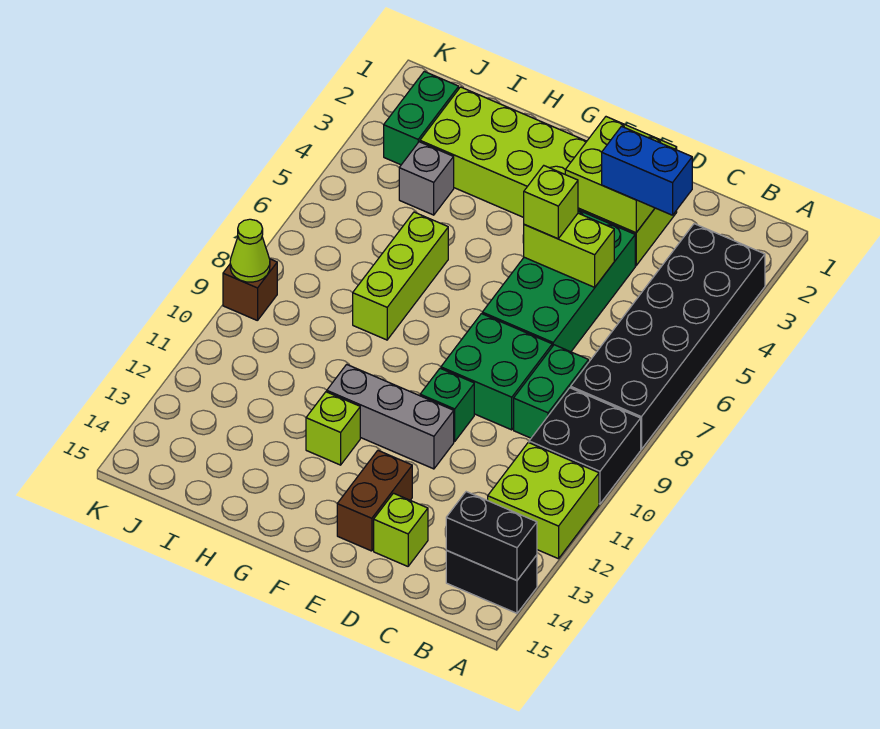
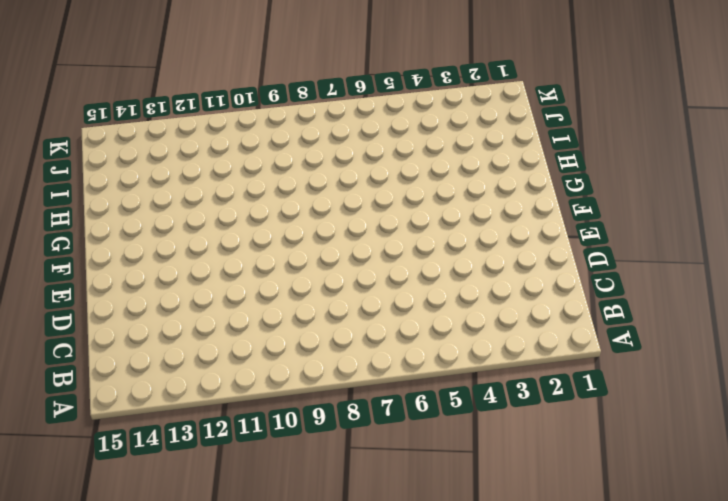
none -> black 2x6 brick [571,224,765,449]
none -> black 2x2 brick [529,388,641,504]
none -> lime 2x2 brick [488,442,599,559]

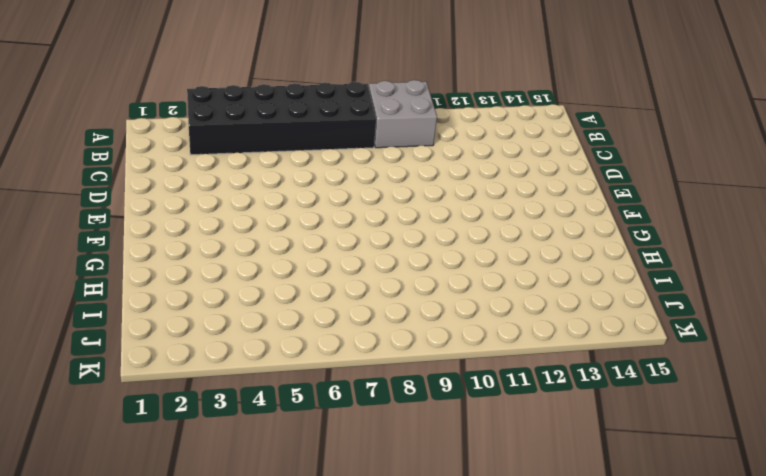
grey 2x2 brick [369,80,437,148] -> black 2x2 brick [529,388,641,504]
none -> lime 2x2 brick [488,442,599,559]
none -> black 1x2 brick [446,550,537,613]
none -> green 1x2 brick [514,345,589,438]

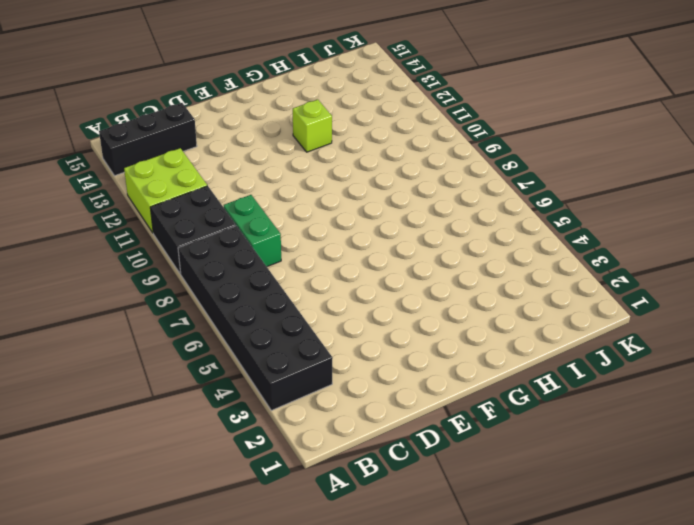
black 1x3 brick [99,103,197,176] -> black 1x2 brick [446,550,537,613]
none -> lime 2x6 brick [420,87,677,266]
none -> green 2x4 brick [482,210,635,352]
none -> green 2x2 brick [441,314,552,430]

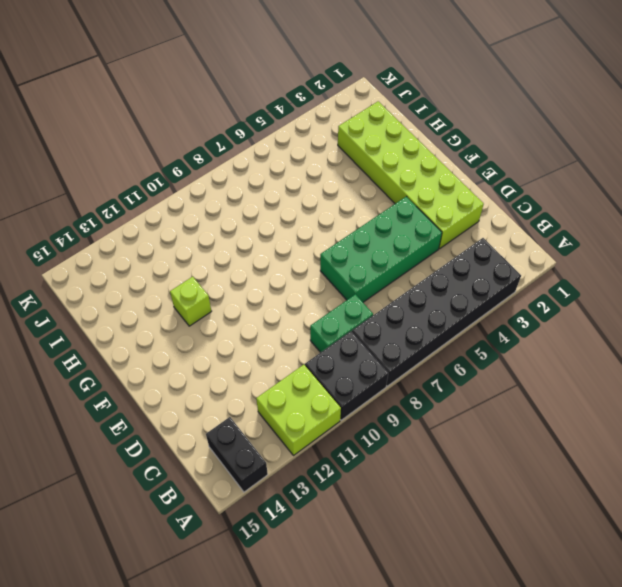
none -> green 2x2 brick [441,314,552,430]
none -> lime 1x1 brick [374,493,428,566]
none -> green 1x1 brick [420,368,474,441]

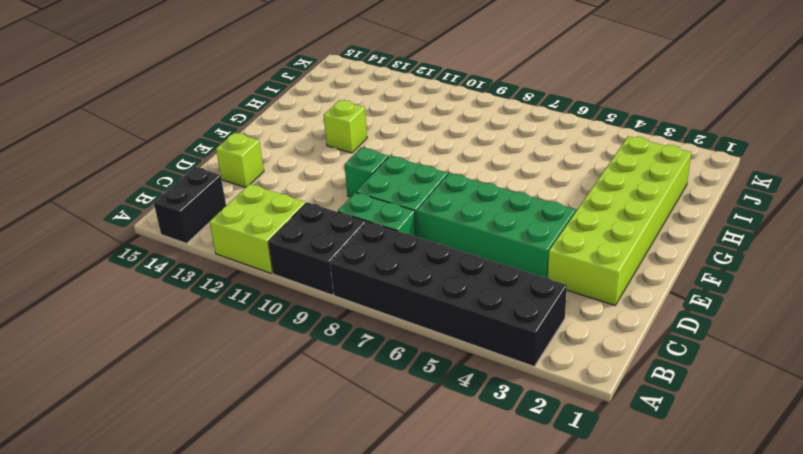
none -> grey 1x3 brick [327,364,454,469]
none -> brown 1x2 brick [337,451,412,551]
none -> lime 1x3 brick [353,212,448,340]

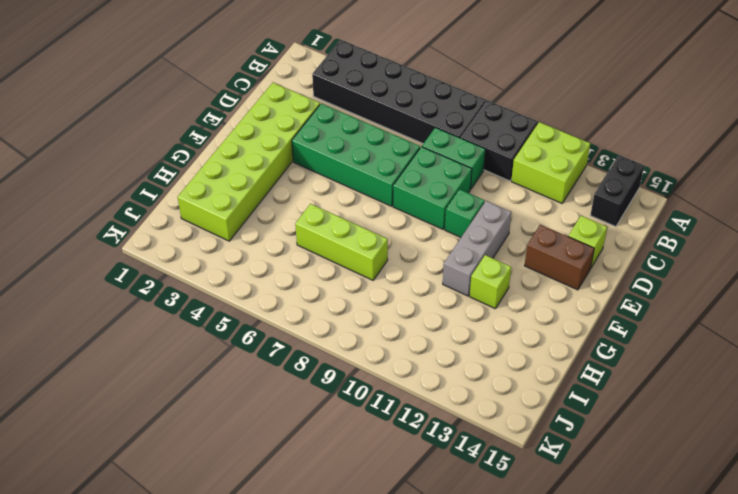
none -> grey 1x1 brick [399,142,454,215]
none -> green 1x2 brick [384,71,459,165]
none -> brown 1x1 brick [223,259,277,321]

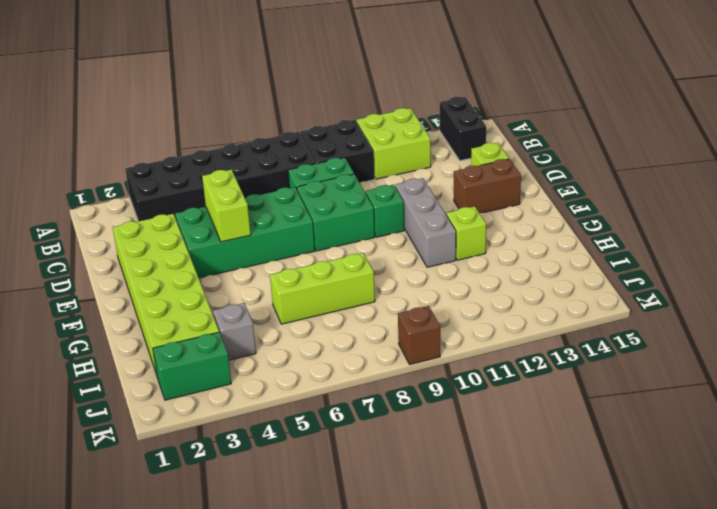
none -> black 1x2 brick [446,492,537,580]
none -> lime 2x2 brick [565,117,677,233]
none -> lime 1x1 cone [230,219,270,282]

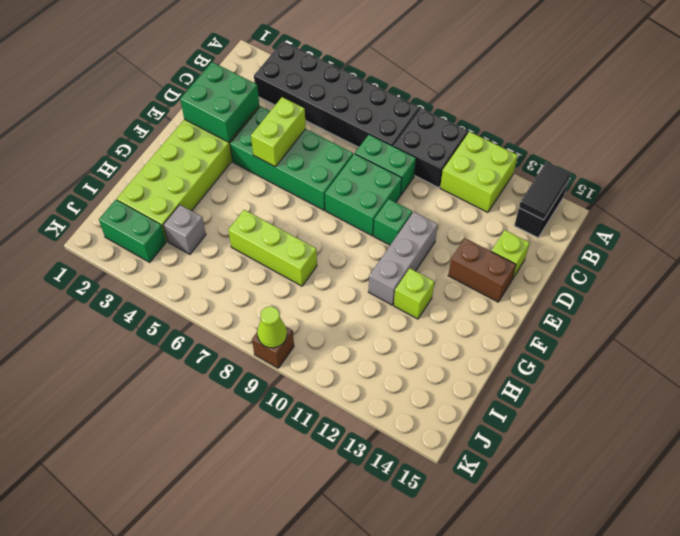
black 1x2 tile [519,162,571,220] -> black 1x2 brick [446,492,537,580]
green 2x2 brick [180,62,259,142] -> lime 2x2 brick [565,117,677,233]
none -> blue 1x2 brick [602,126,692,215]
none -> lime 1x1 brick [524,166,578,239]

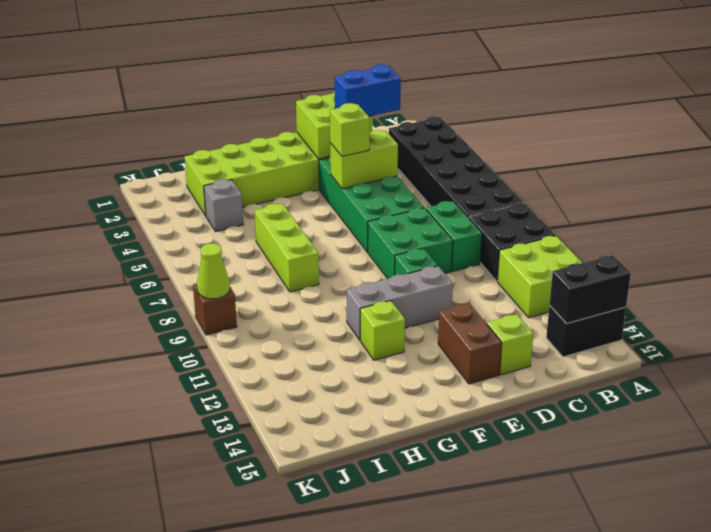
none -> green 1x2 brick [384,71,459,165]

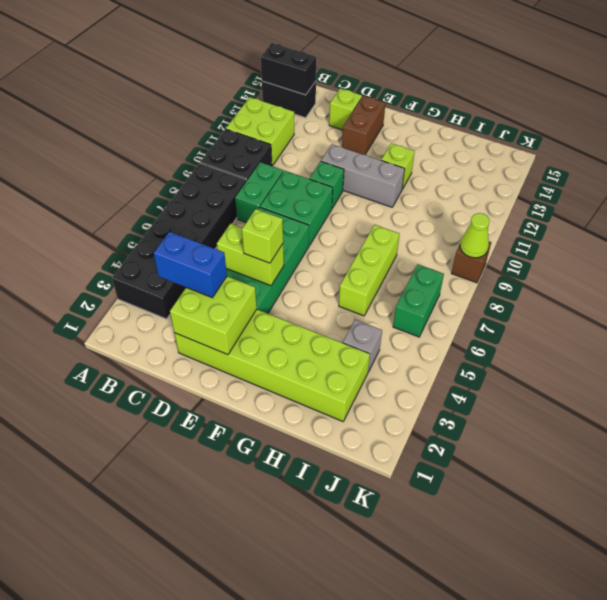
green 1x2 brick [393,265,444,337] -> green 1x2 brick moved to [384,71,459,165]

